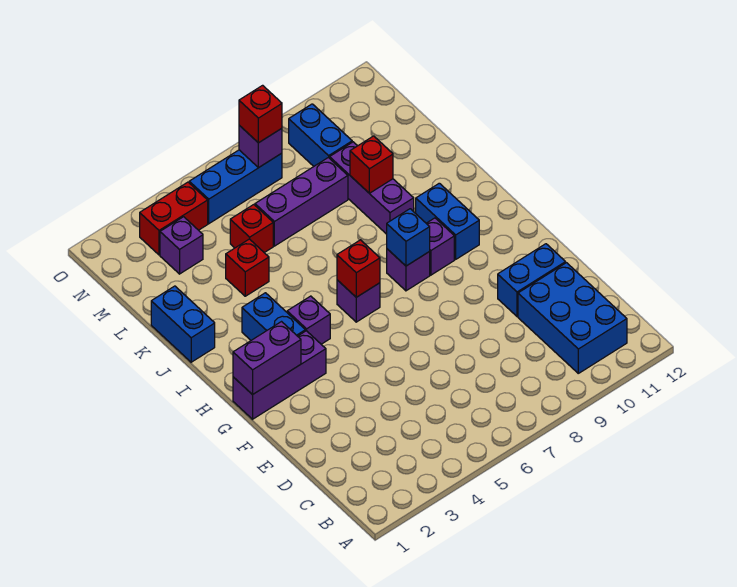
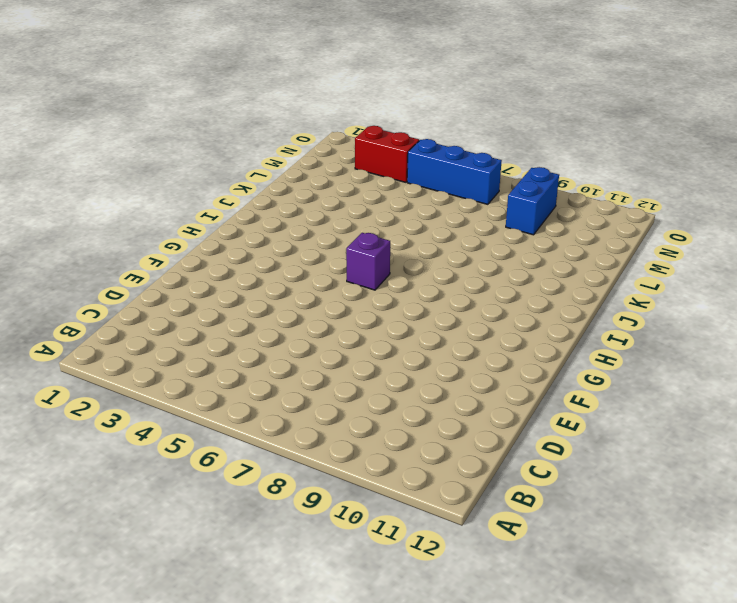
none -> blue 2x3 brick [518,263,627,373]
none -> blue 1x2 brick [498,244,566,316]
none -> purple 1x3 brick [233,331,326,419]

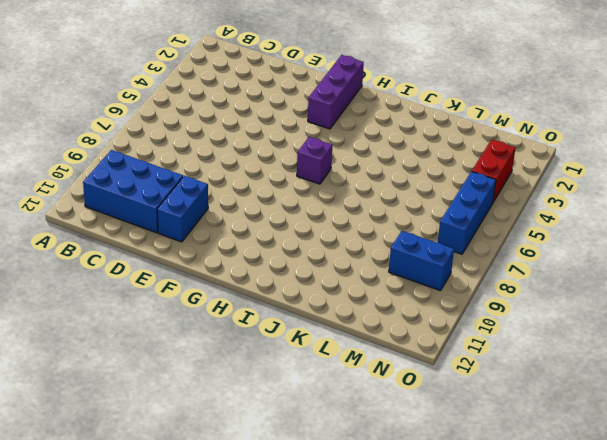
none -> blue 1x2 brick [242,293,305,340]
none -> purple 1x1 brick [287,296,330,344]
none -> purple 1x1 brick [387,249,430,291]

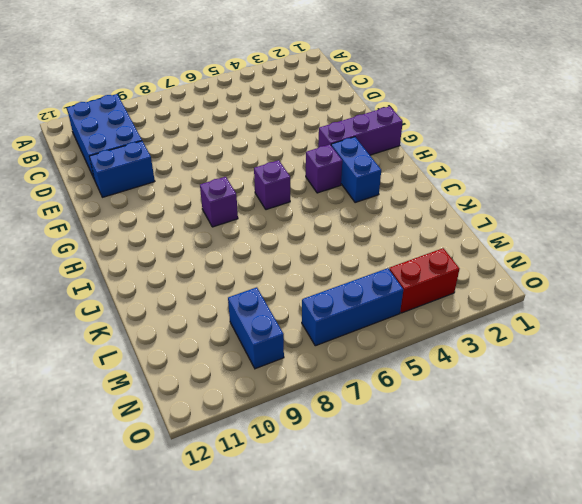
none -> purple 1x1 brick [426,218,454,275]
none -> blue 1x2 brick [416,183,479,259]
none -> blue 1x2 brick [151,286,215,362]

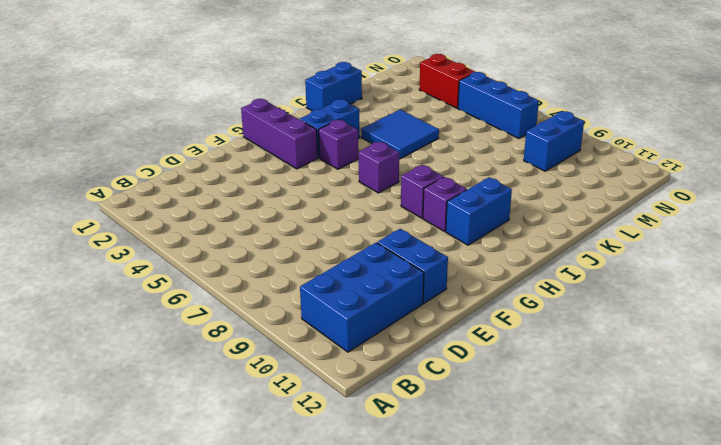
blue 2x2 tile [361,110,439,159] -> red 1x1 brick [226,239,269,296]
none -> purple 1x3 brick [330,142,414,234]
none -> red 1x1 brick [230,205,273,253]
none -> purple 1x3 brick [255,158,348,246]

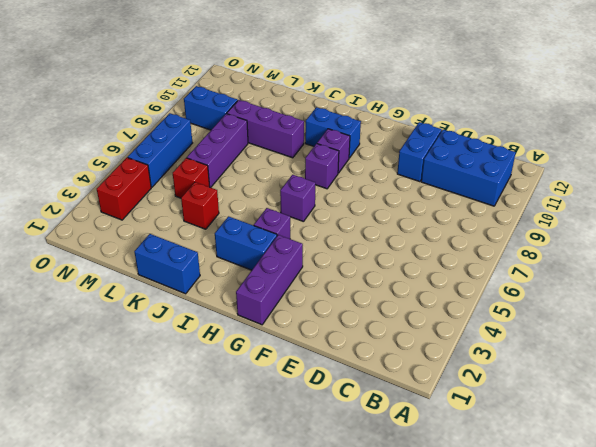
none -> purple 1x1 brick [160,217,203,274]
none -> purple 1x2 brick [233,322,301,395]
none -> red 1x1 brick [337,240,380,297]

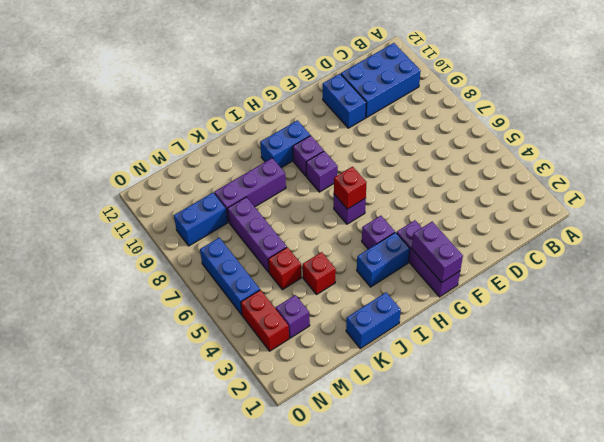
none -> blue 1x1 brick [387,209,430,266]
none -> red 1x1 brick [350,136,393,193]
none -> purple 1x1 brick [239,125,282,168]

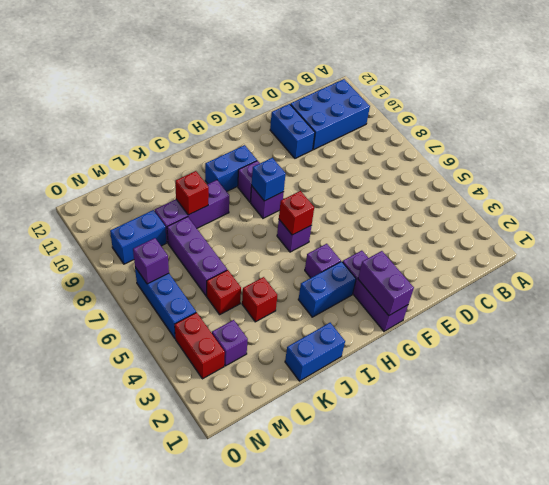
none -> red 1x1 brick [239,85,282,143]

